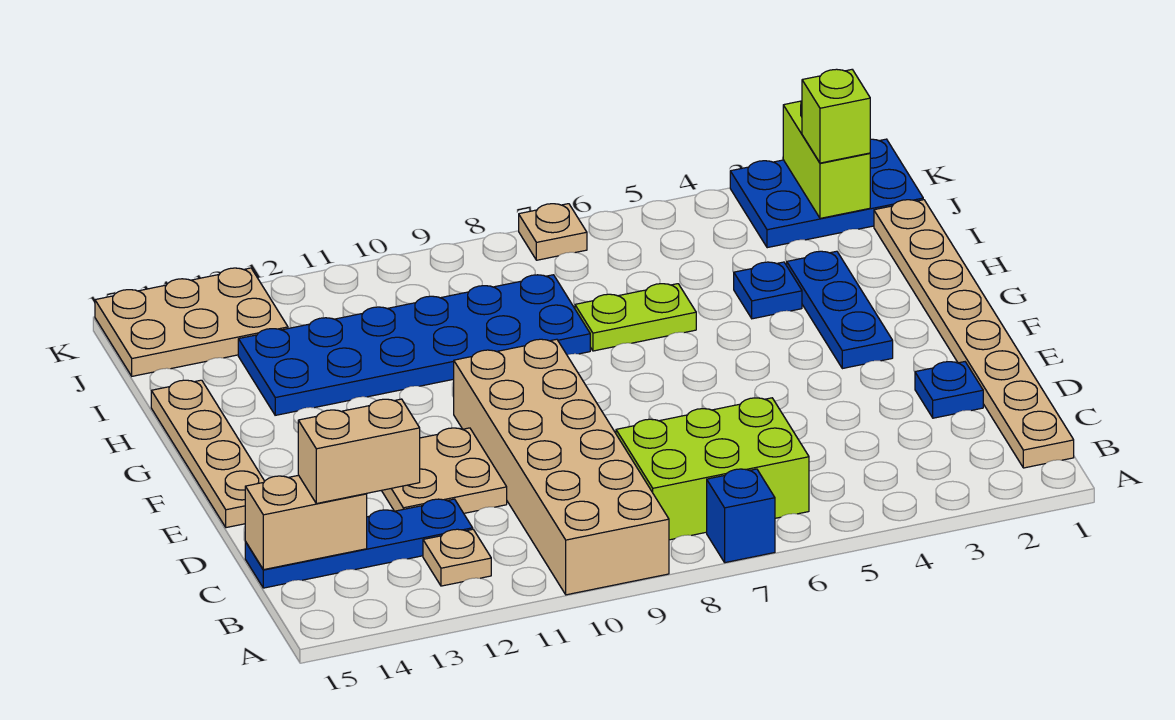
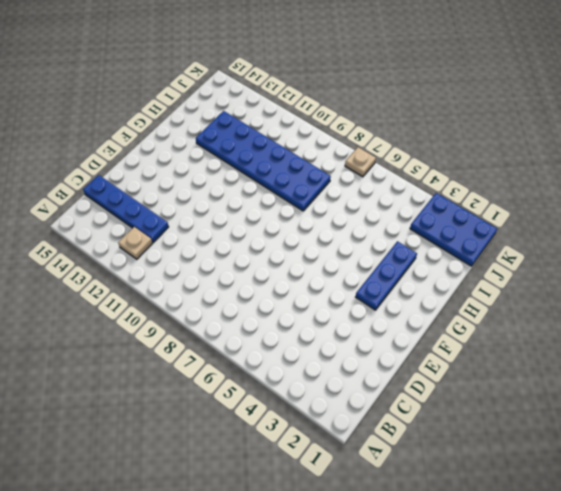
none -> blue 1x1 brick [707,469,775,563]
none -> tan 2x6 brick [454,339,669,595]
none -> tan 1x8 plate [874,200,1074,468]

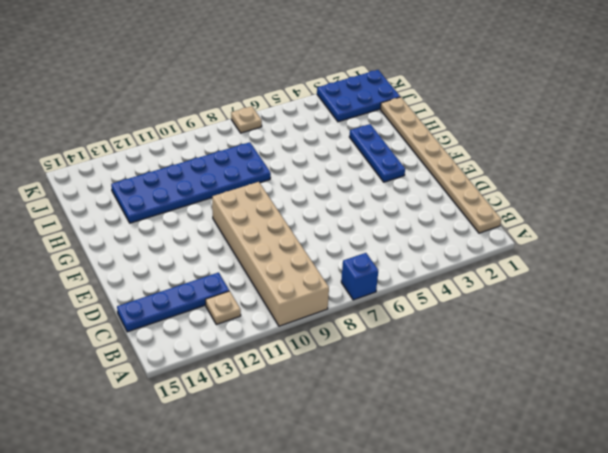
none -> lime 2x3 brick [616,398,809,540]
none -> blue 1x1 plate [915,362,983,418]
none -> tan 2x2 plate [381,428,507,513]

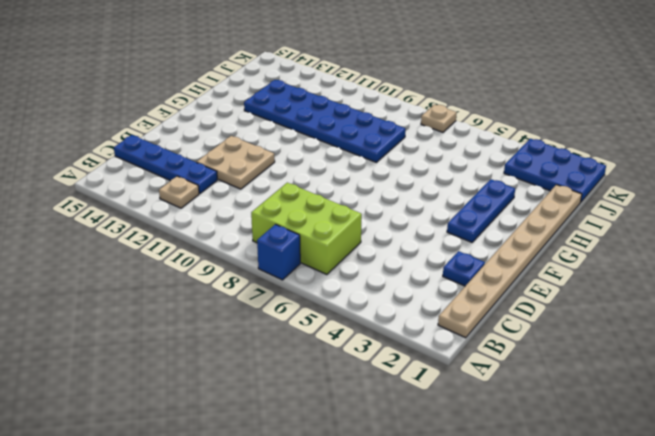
none -> tan 2x6 brick [454,339,669,595]
none -> tan 1x4 plate [151,380,265,528]
none -> blue 1x1 plate [734,262,802,319]

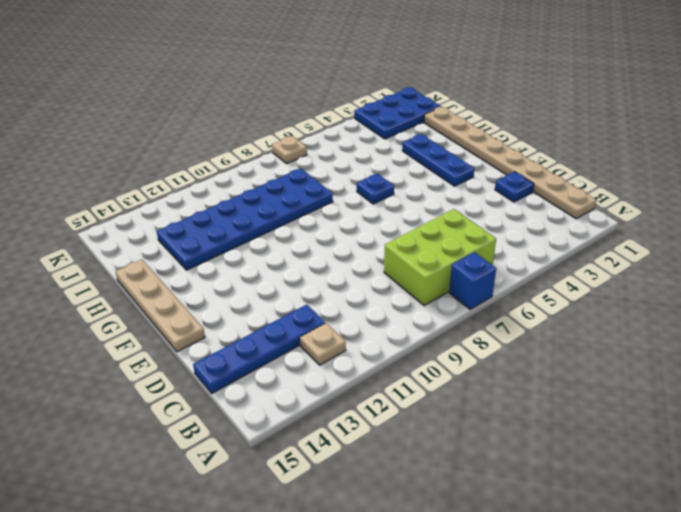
blue 1x1 plate [357,174,394,204] -> blue 1x1 plate moved to [734,262,802,319]
none -> tan 2x6 brick [454,339,669,595]
none -> tan 2x2 plate [381,428,507,513]
none -> lime 1x2 plate [575,284,696,351]

